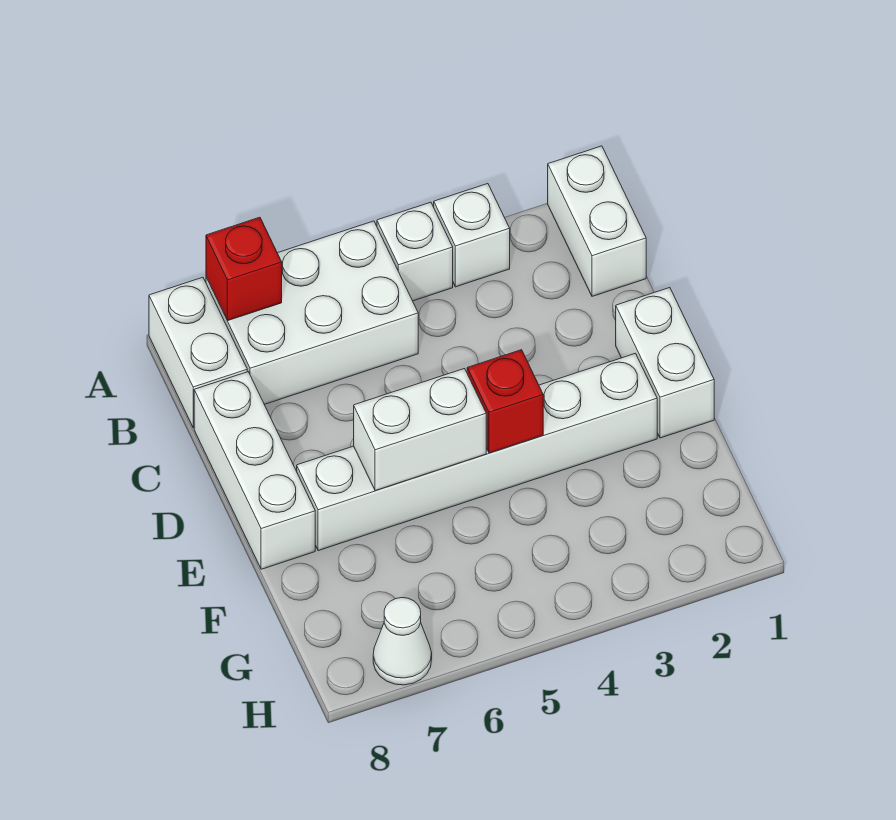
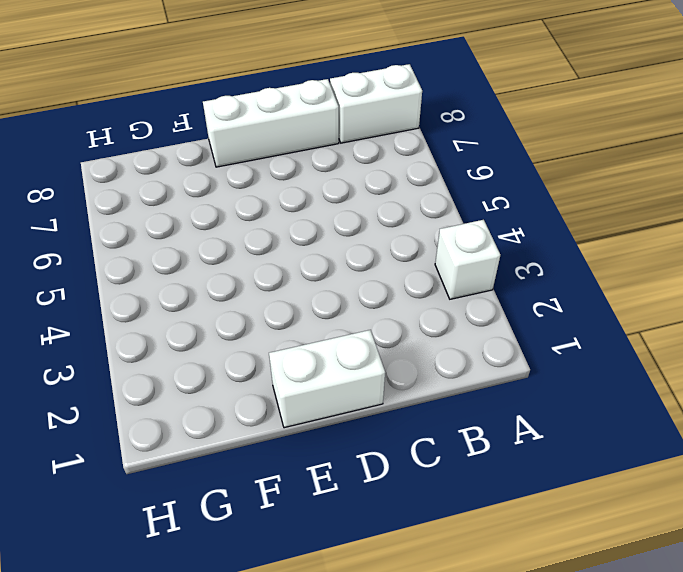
none -> white 1x2 brick [548,146,646,296]
none -> white 1x1 brick [377,202,453,301]
none -> white 2x3 brick [206,221,418,404]

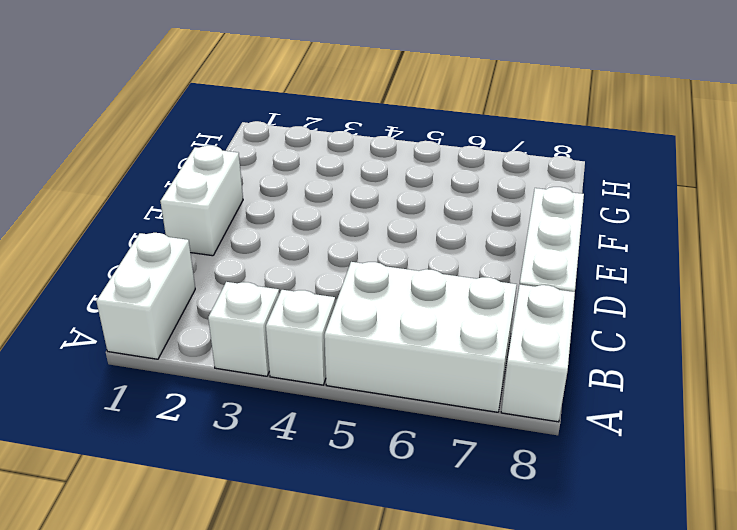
none -> white 1x6 brick [297,353,657,551]
none -> white 1x1 cone [373,598,432,685]
none -> red 1x1 brick [206,217,282,321]

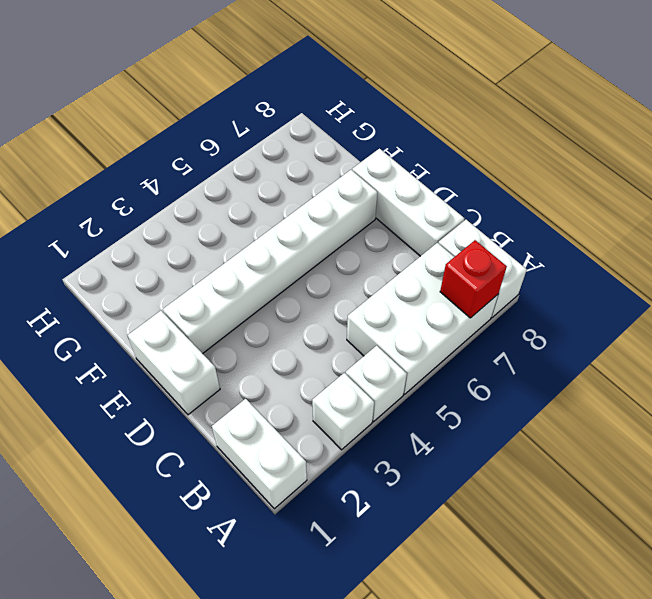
none -> white 1x1 cone [373,598,432,685]
none -> red 1x1 brick [467,350,543,453]
none -> white 1x2 brick [354,369,486,491]

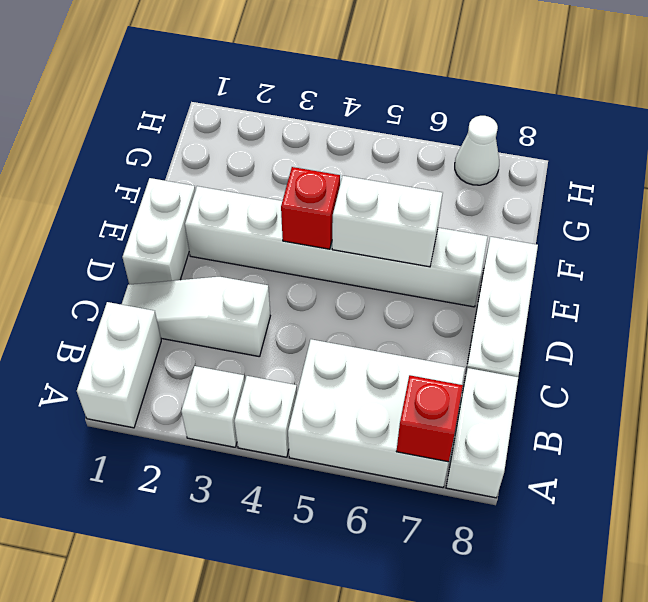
white 1x3 slope [121,277,270,357] -> none

